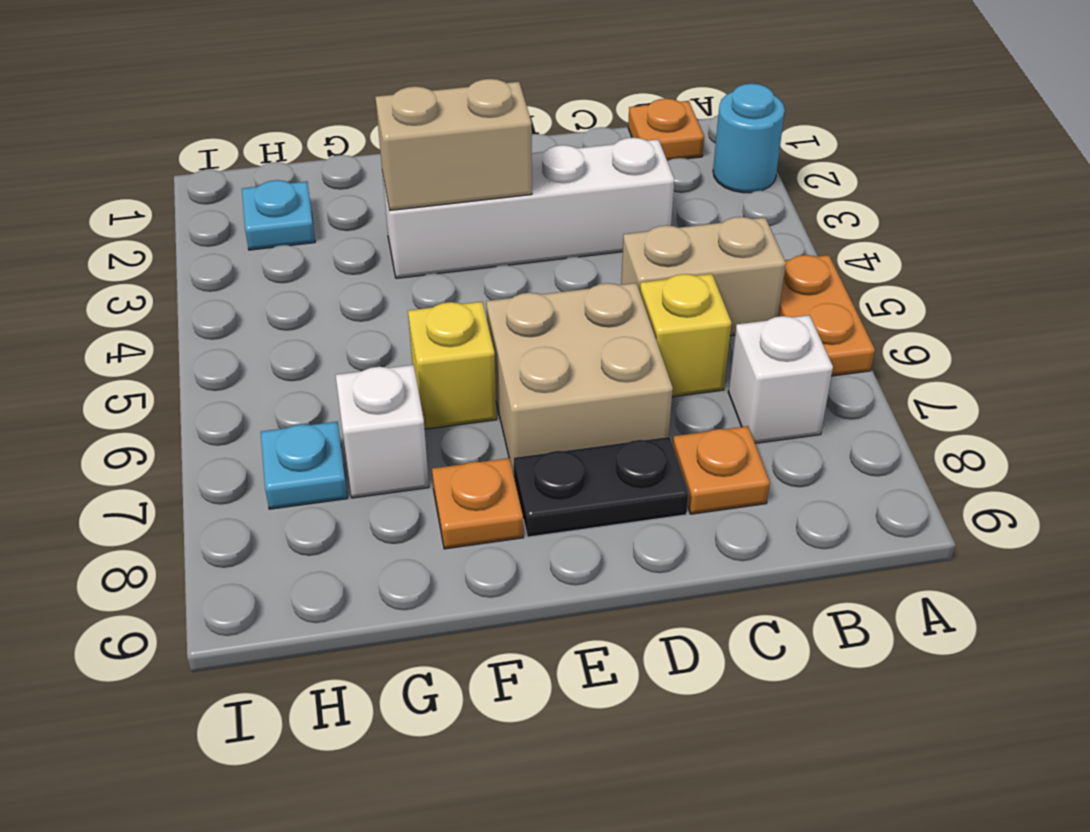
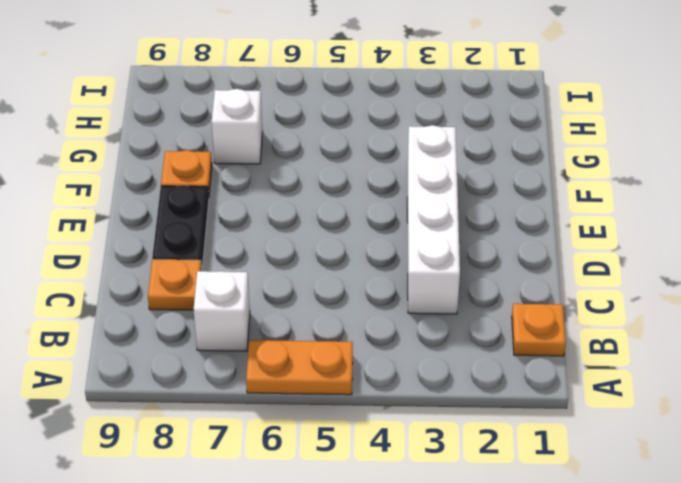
none -> cyan 1x1 round brick [713,84,785,193]
none -> tan 1x2 brick [621,217,786,336]
none -> yellow 1x1 brick [640,274,732,397]

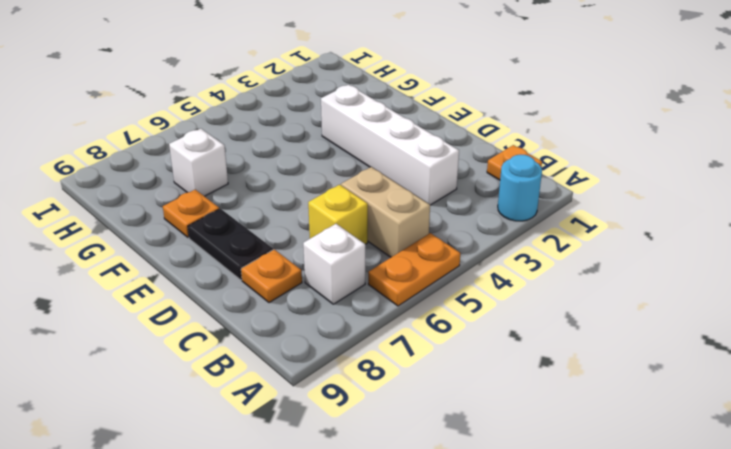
none -> tan 2x2 brick [486,283,673,475]
none -> yellow 1x1 brick [408,302,497,429]
none -> cyan 1x1 plate [242,180,315,250]

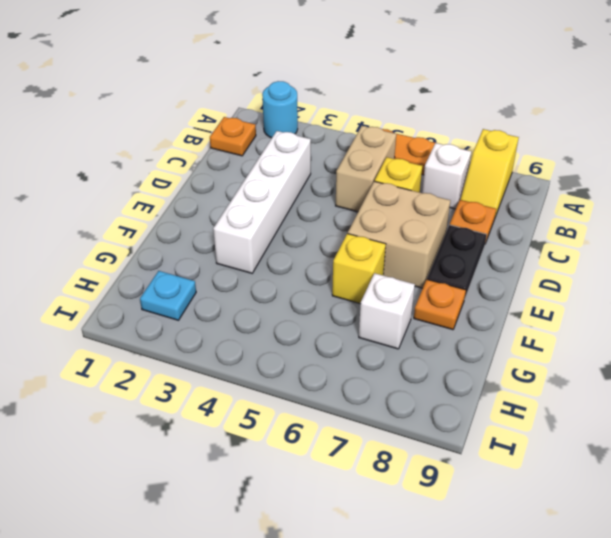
yellow 1x2 slope [461,129,519,217] -> none
none -> cyan 1x1 plate [261,422,348,509]
none -> tan 1x2 brick [375,79,532,210]

